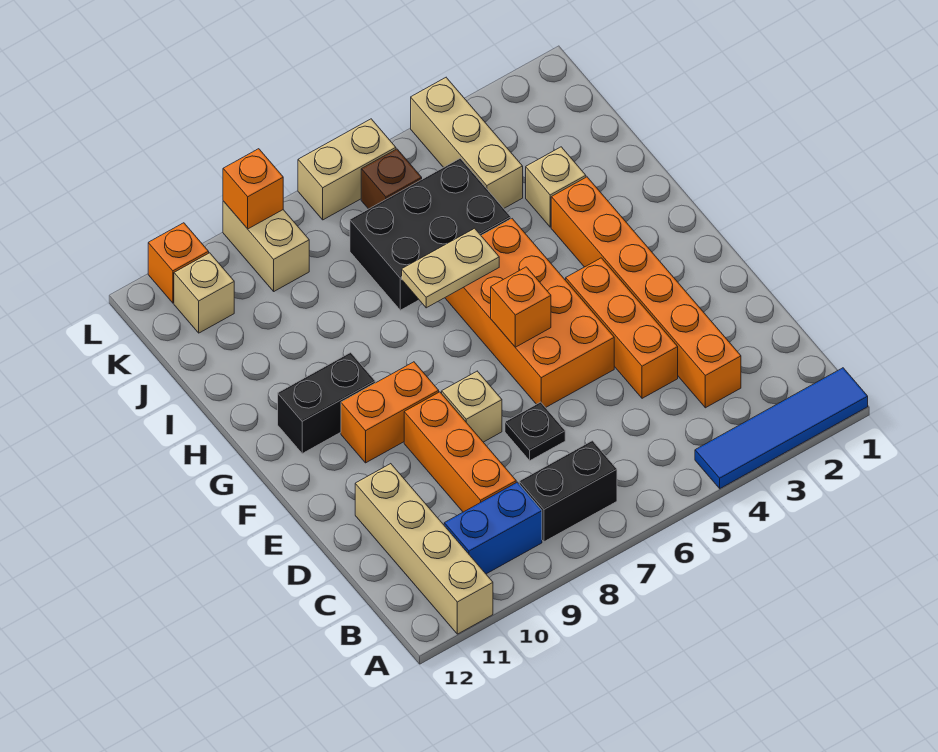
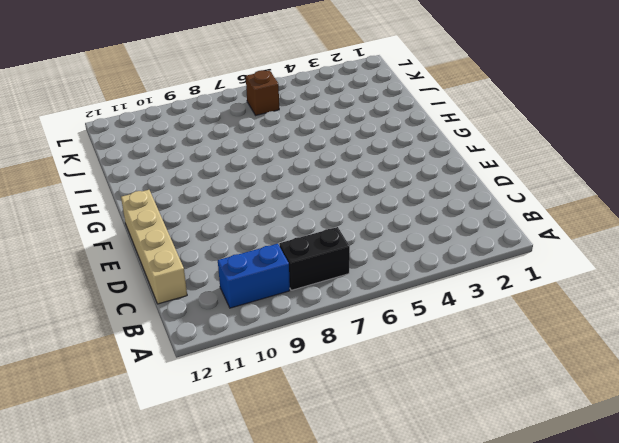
tan 1x4 brick [121,190,187,304] -> tan 1x4 brick moved to [355,464,493,634]
none -> blue 1x4 tile [695,368,868,489]
none -> orange 1x6 brick [551,177,741,408]
none -> orange 1x3 brick [404,392,516,512]

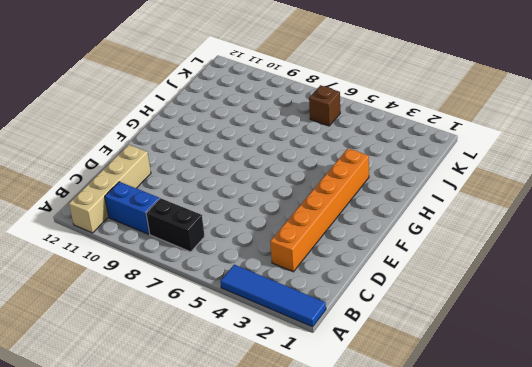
none -> orange 1x3 brick [404,392,516,512]
none -> orange 1x3 brick [566,258,678,398]
none -> black 1x1 plate [505,402,565,461]

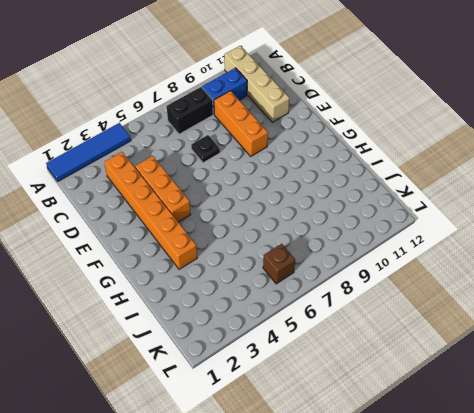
none -> orange 2x4 brick [445,219,614,408]
none -> tan 1x1 brick [442,371,502,442]
none -> orange 1x2 brick [341,362,439,463]

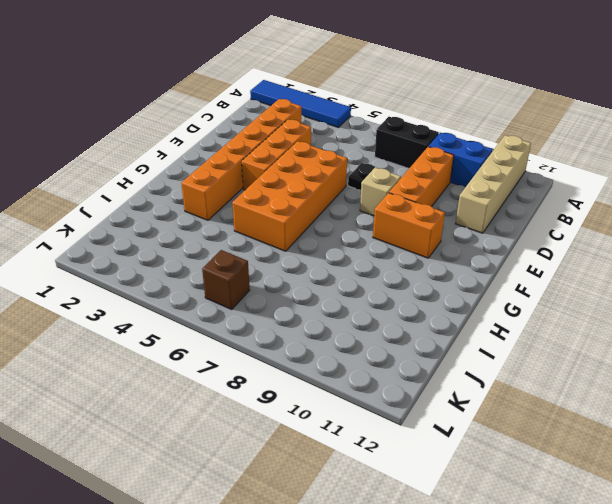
none -> black 1x2 brick [278,353,375,453]
none -> tan 1x1 brick [526,147,586,227]
none -> black 2x3 brick [350,158,511,310]

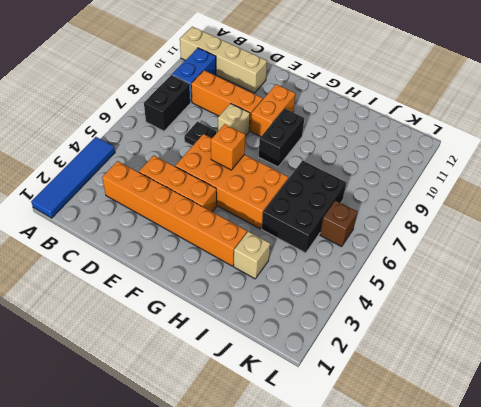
black 1x2 brick [258,108,304,167] -> black 1x2 brick moved to [278,353,375,453]
none -> tan 1x3 brick [411,78,523,208]
none -> tan 1x2 brick [223,201,309,291]
none -> tan 1x1 brick [174,253,234,333]

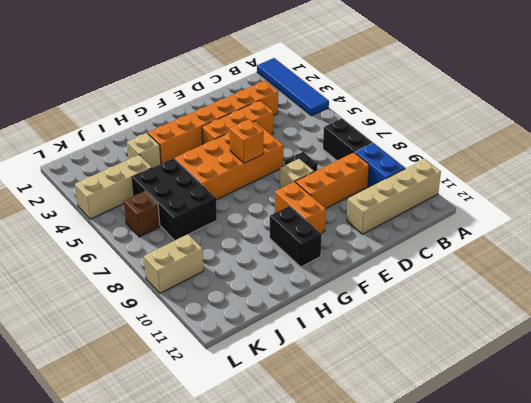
none -> tan 1x1 brick [174,253,234,333]
none -> tan 1x2 brick [298,119,396,220]
none -> orange 1x1 brick [148,223,209,303]

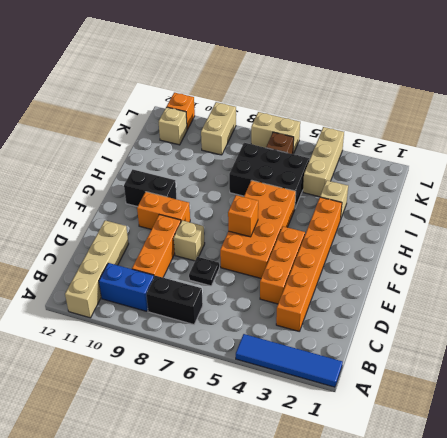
none -> tan 1x2 plate [402,228,499,308]
none -> orange 1x1 brick [223,149,283,229]

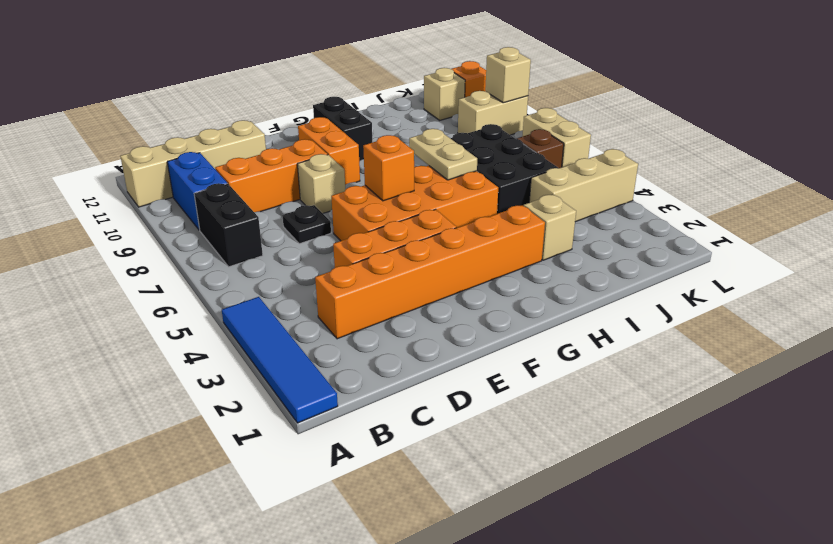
tan 1x1 brick [485,47,531,103] -> orange 1x1 brick [223,149,283,229]

